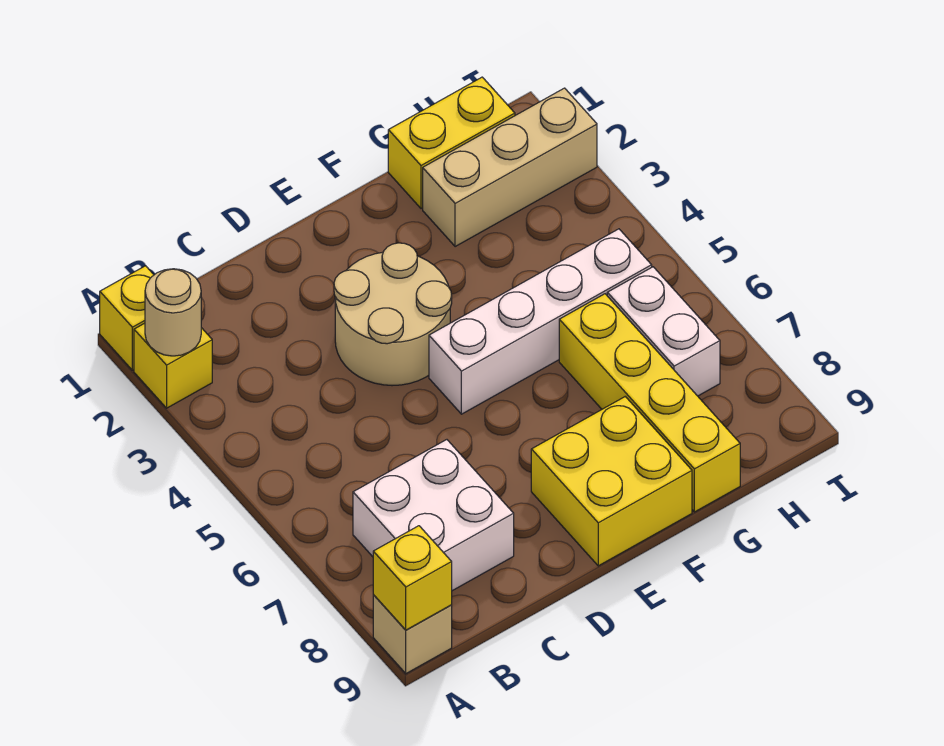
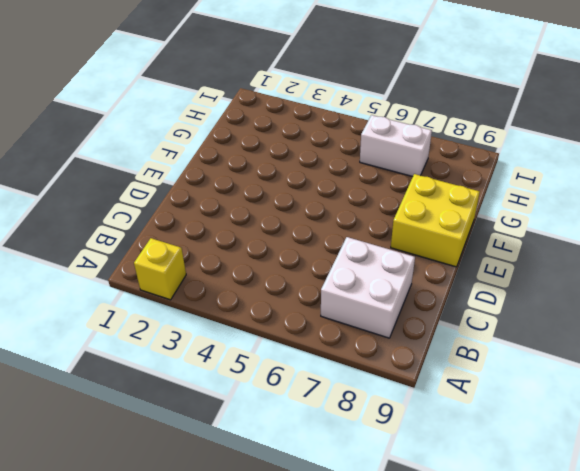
none -> yellow 1x1 brick [100,266,154,370]
none -> tan 1x1 brick [373,595,452,674]
none -> tan 2x2 round brick [334,243,452,386]

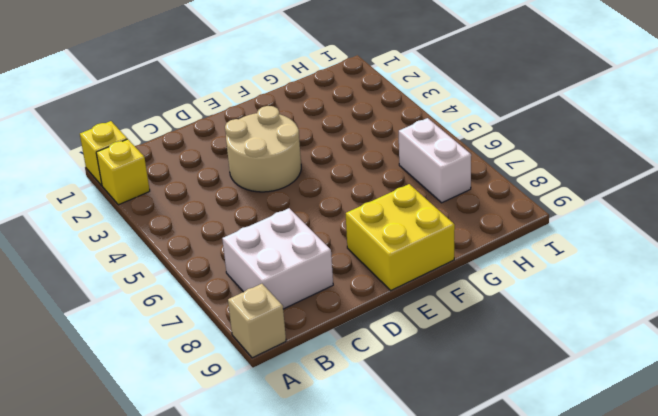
none -> white 1x4 brick [429,229,652,414]
none -> yellow 1x2 brick [388,77,515,209]
none -> tan 1x3 brick [423,88,597,247]

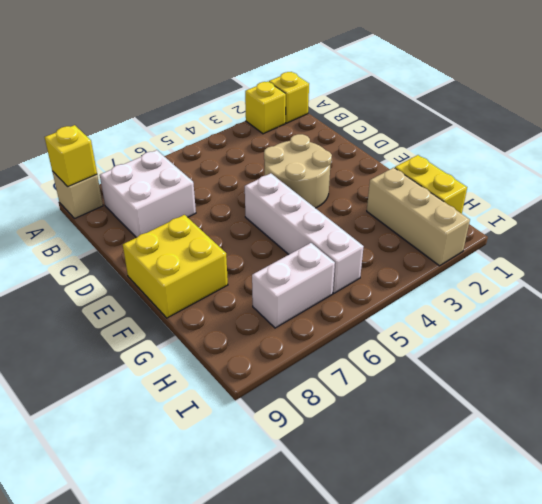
none -> yellow 1x4 brick [559,294,740,512]
none -> tan 1x1 round brick [145,269,201,356]

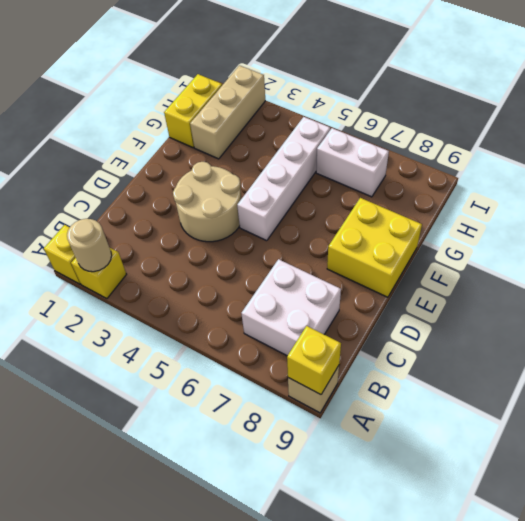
none -> yellow 1x4 brick [559,294,740,512]

